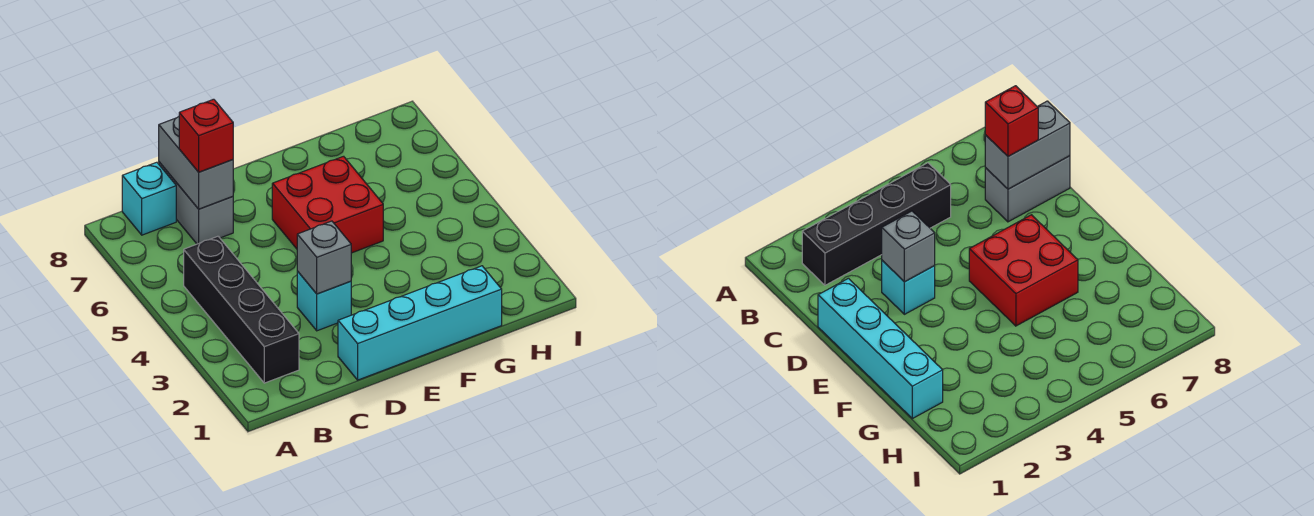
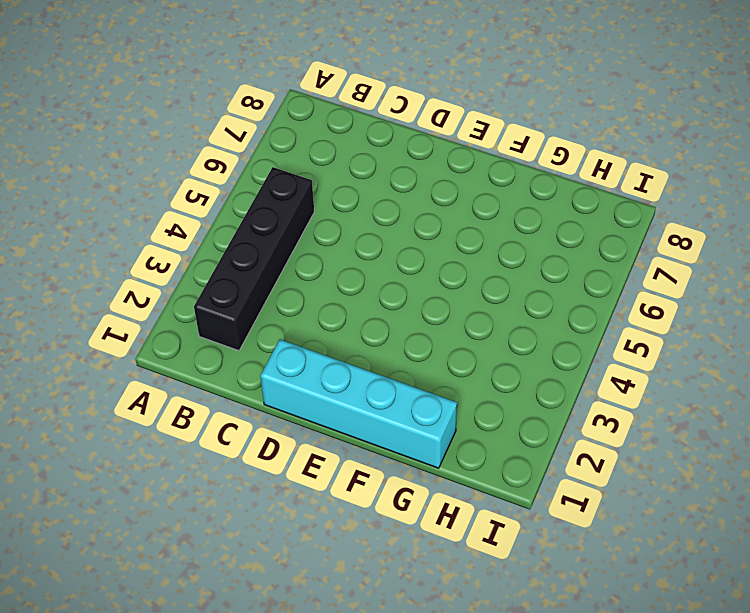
none -> cyan 1x1 brick [122,162,176,235]
none -> grey 1x2 brick [159,162,233,244]

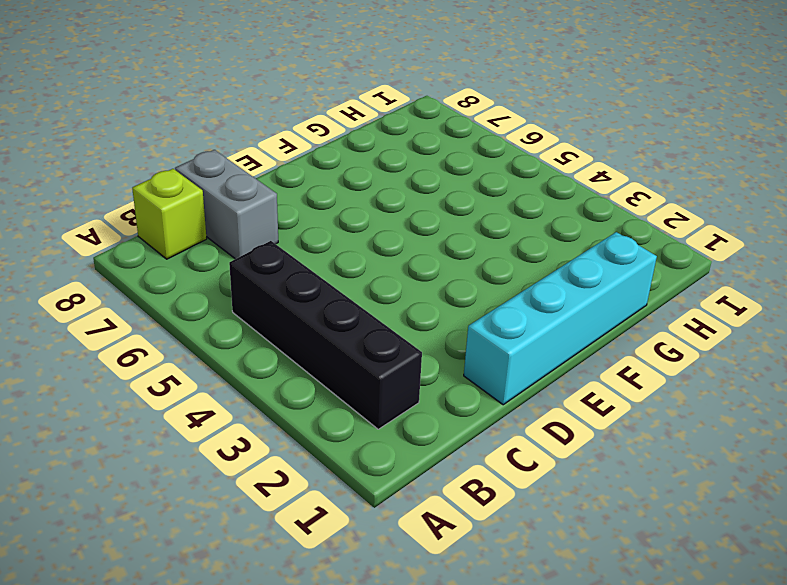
lime 1x1 brick [132,169,207,259] -> cyan 1x1 brick [122,162,176,235]
none -> cyan 1x1 brick [297,271,351,331]
none -> red 2x2 brick [272,156,383,253]

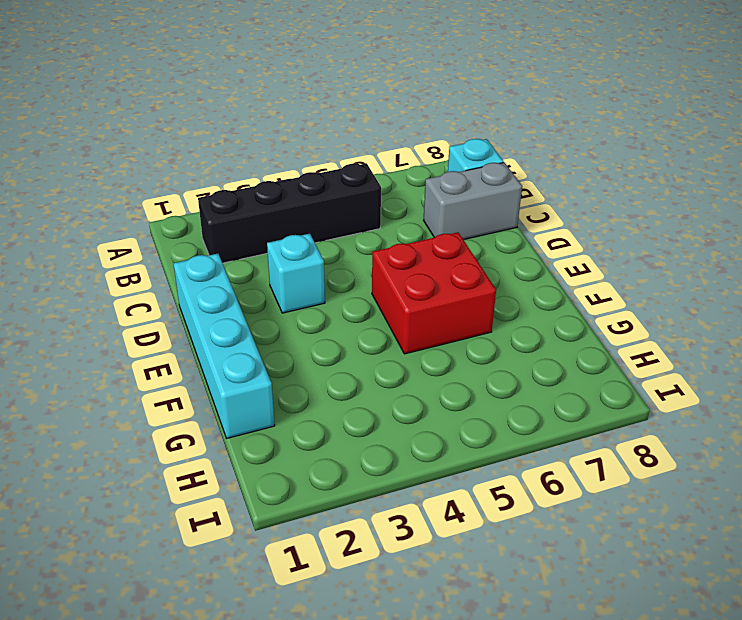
none -> grey 1x2 brick [159,117,233,209]
none -> grey 1x1 brick [297,221,351,294]

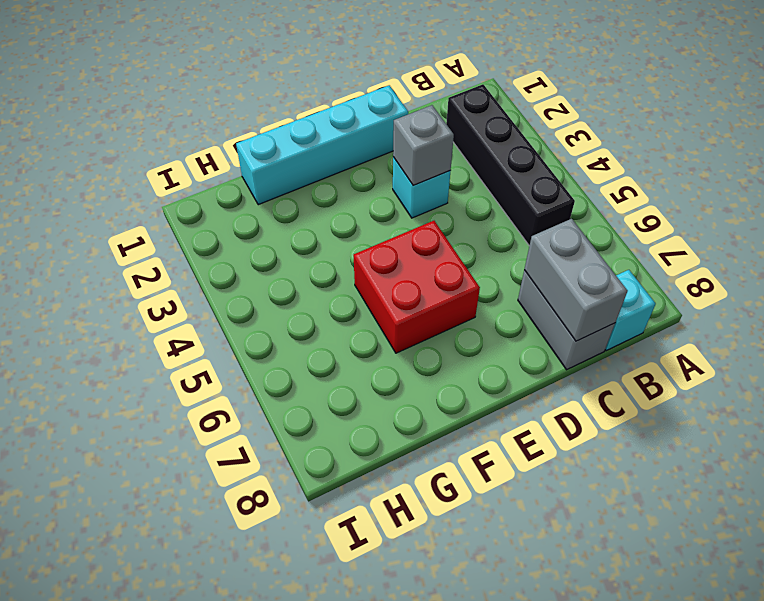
none -> red 1x1 brick [179,99,233,172]

